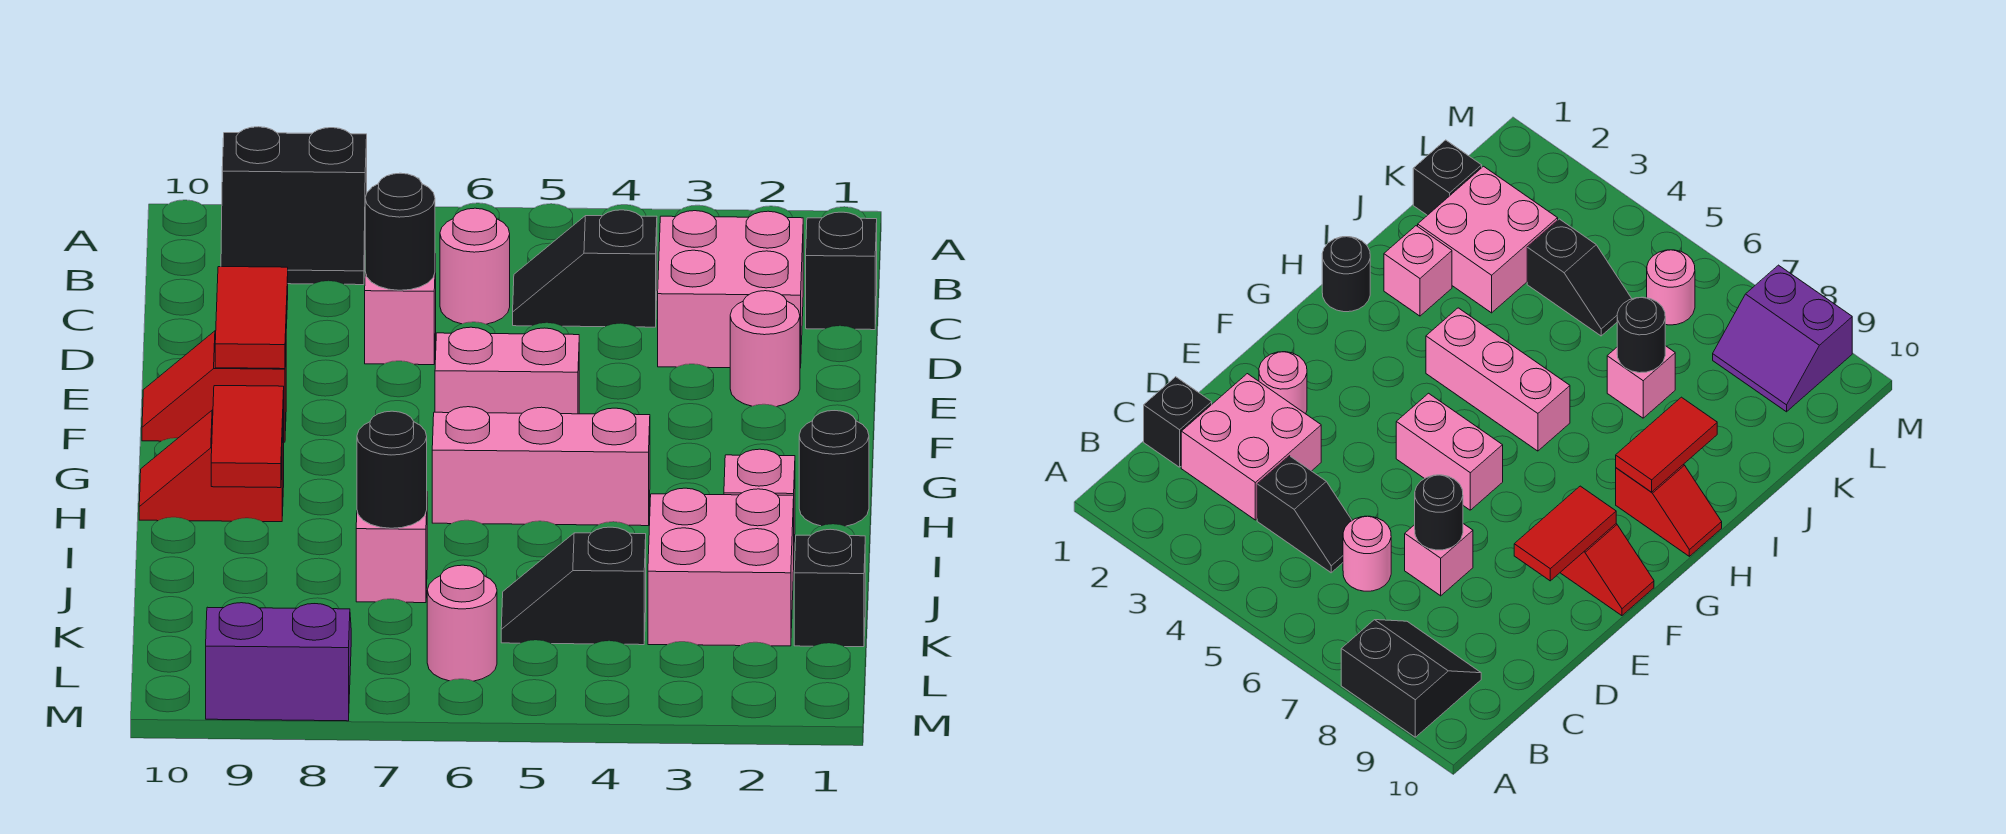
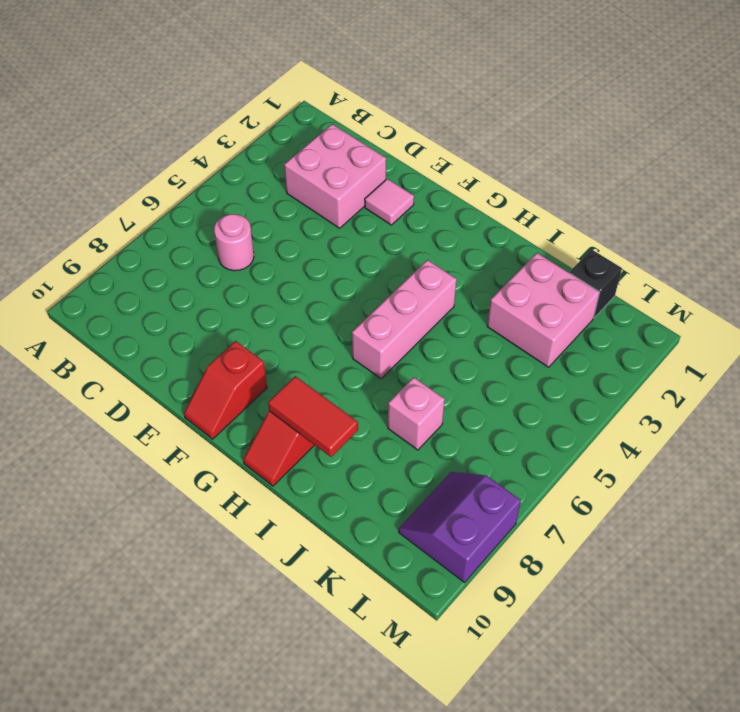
pink 1x1 tile [365,179,414,225] -> pink 1x1 round brick [730,291,800,407]
none -> black 2x2 slope [221,127,367,285]
none -> black 1x1 brick [806,212,877,330]
none -> black 1x2 slope [513,210,657,327]

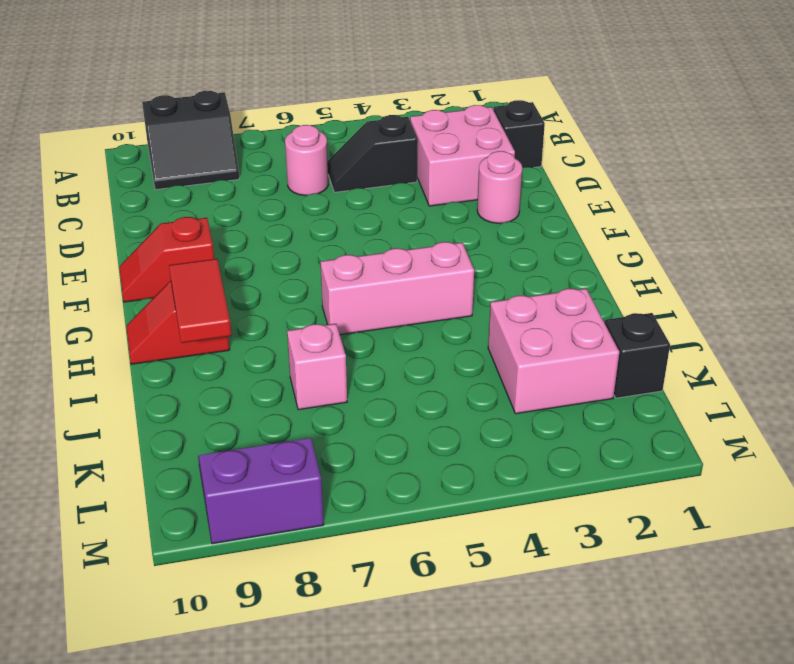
none -> pink 1x1 brick [365,254,436,365]
none -> pink 1x2 brick [435,327,579,414]
none -> black 1x1 round brick [799,411,869,526]

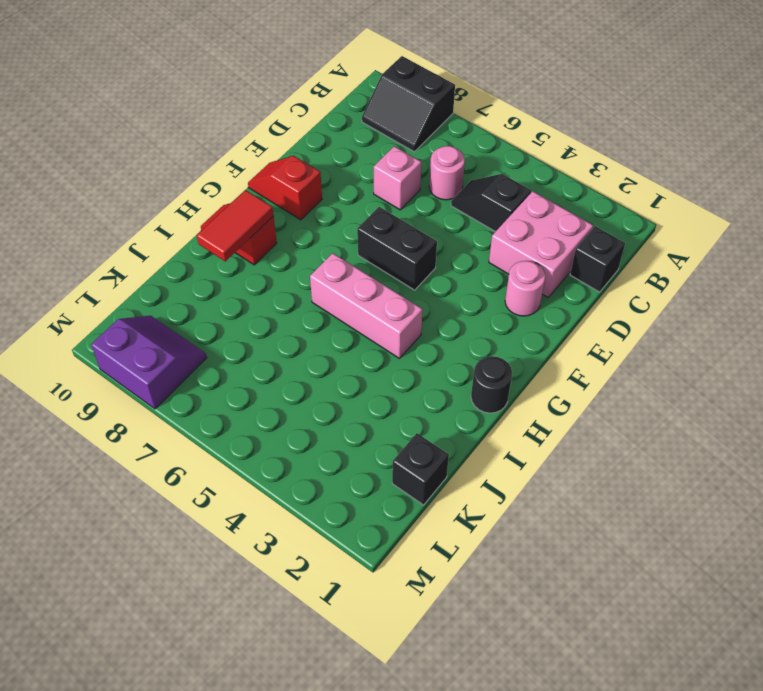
black 1x2 brick [357,207,437,290] -> pink 1x2 brick [435,327,579,414]
none -> pink 1x1 brick [724,449,795,543]
none -> pink 2x2 brick [648,488,794,646]
none -> pink 1x1 brick [356,511,427,603]

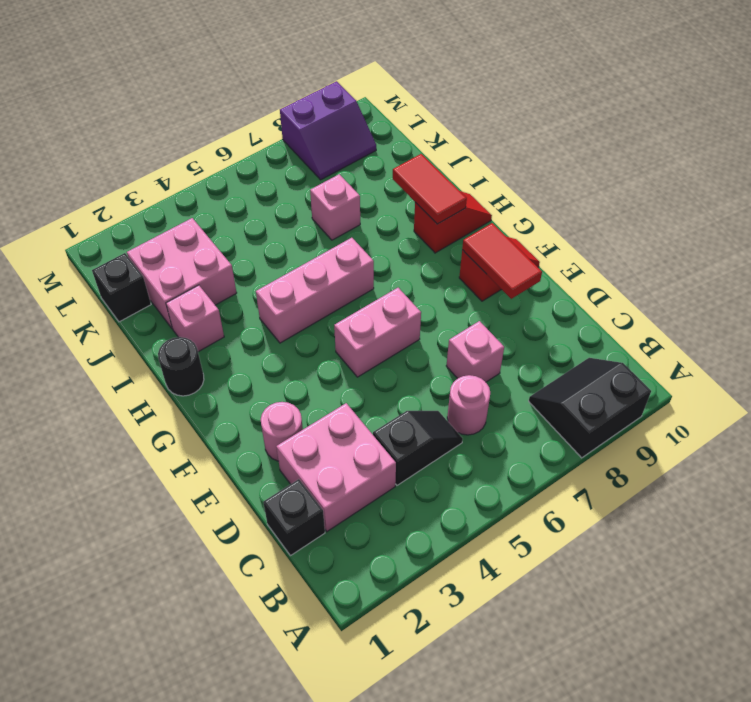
none -> black 1x2 slope [501,527,646,645]
none -> pink 1x1 round brick [427,565,497,681]
none -> black 1x1 round brick [365,173,435,290]

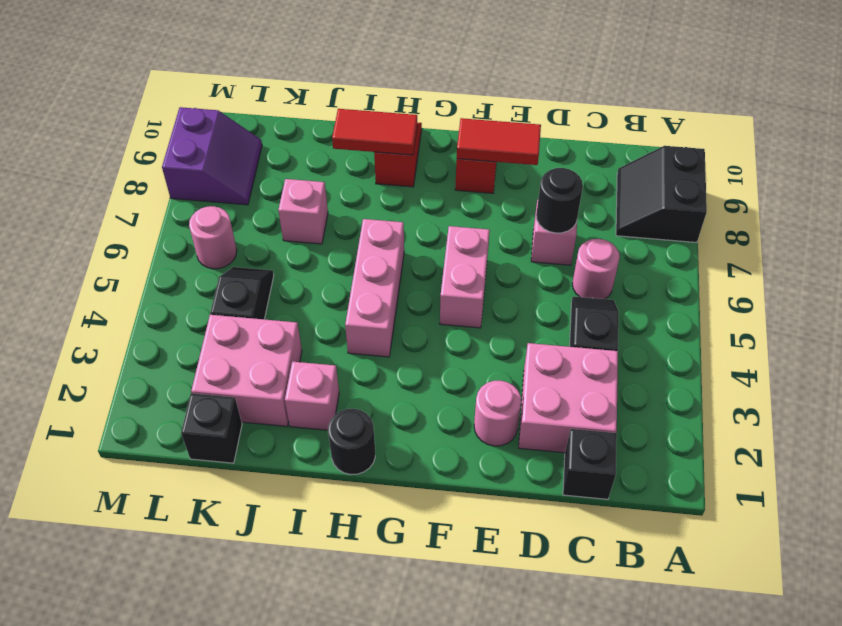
none -> black 1x1 round brick [357,411,427,528]

